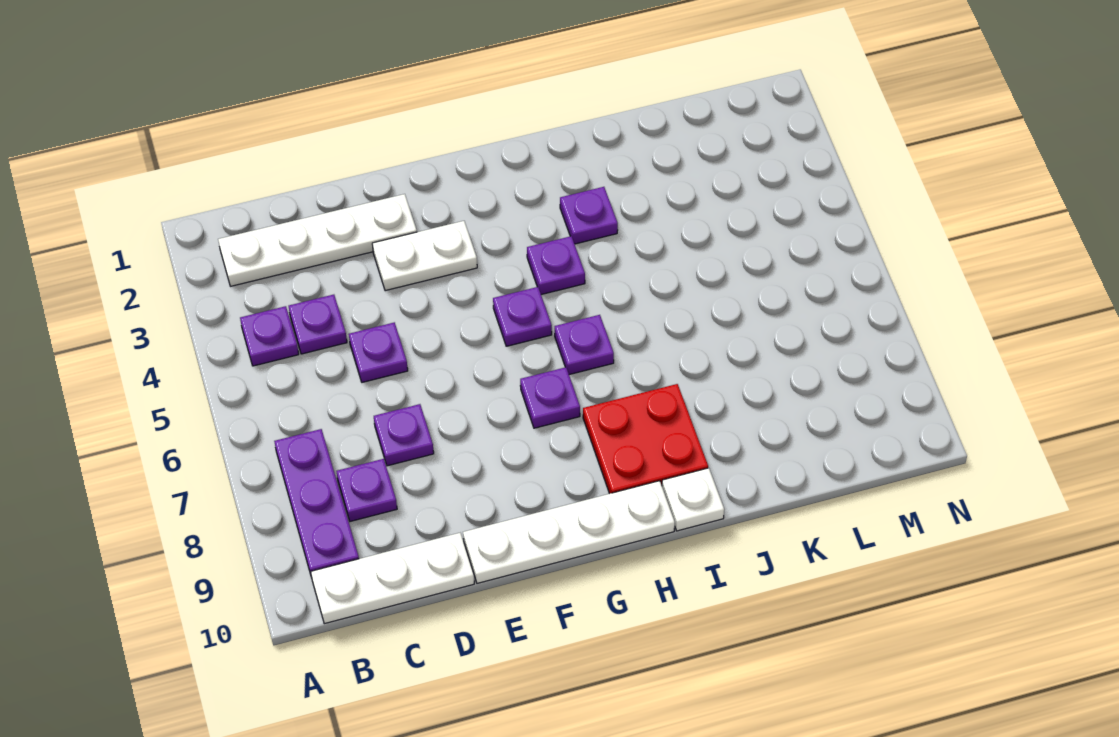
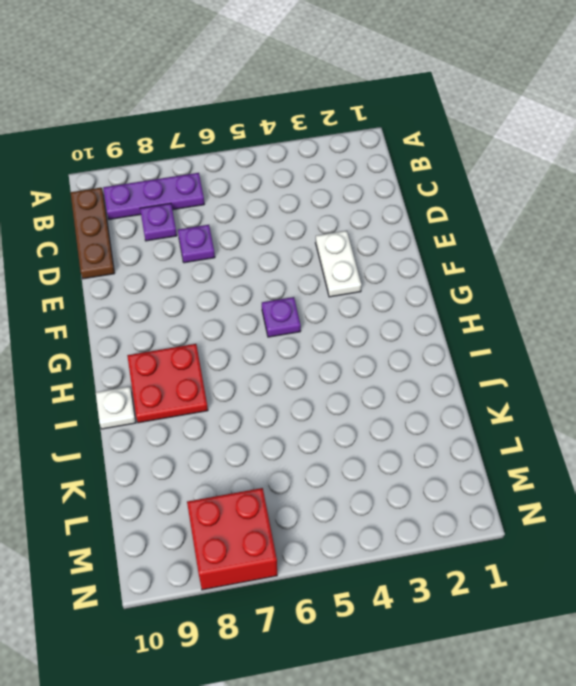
brown 1x3 plate [71,188,115,279] -> white 1x3 plate [311,533,474,624]
red 2x2 brick [187,488,277,590] -> none
none -> white 1x4 plate [218,194,417,286]
none -> purple 1x1 plate [240,306,299,366]
none -> purple 1x1 plate [289,295,347,354]

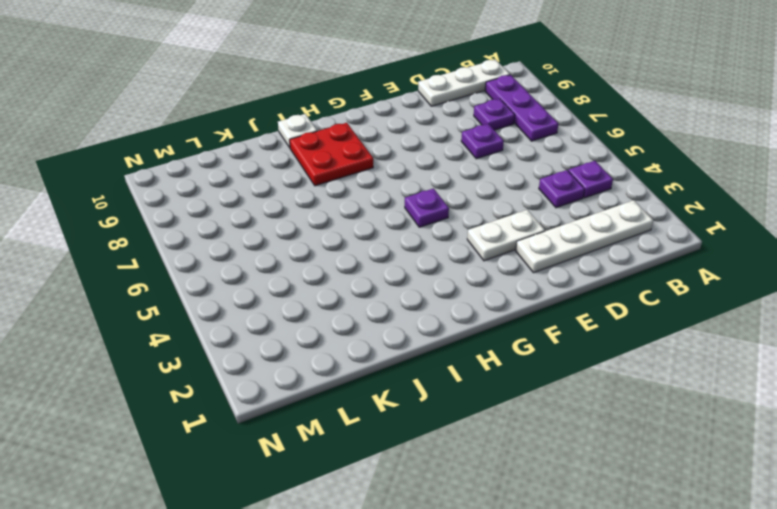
none -> purple 1x1 plate [349,322,408,382]
none -> white 1x4 plate [463,481,675,583]
none -> purple 1x1 plate [520,367,580,428]

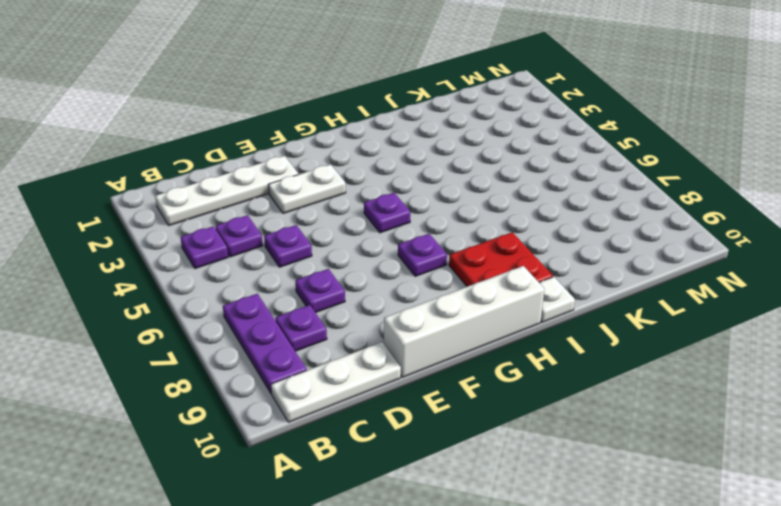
white 1x4 brick [384,266,544,377] -> white 1x4 plate [463,481,675,583]
none -> purple 1x1 plate [527,236,585,295]
none -> purple 1x1 plate [555,315,614,375]
none -> purple 1x1 plate [560,187,618,244]

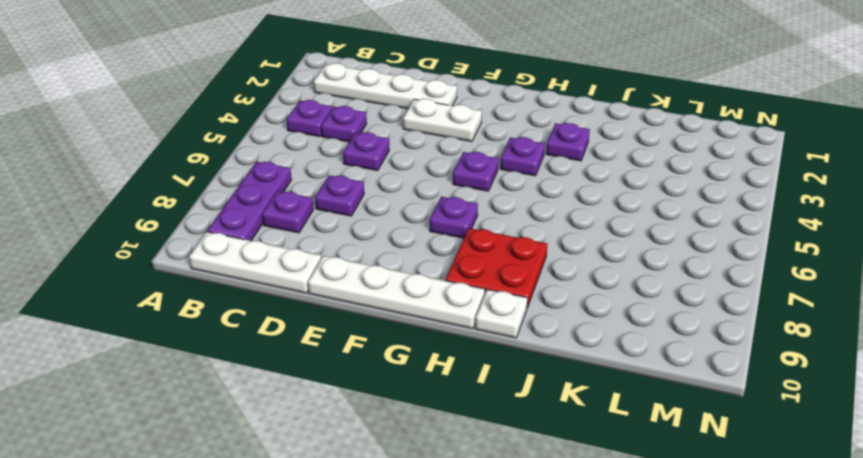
none -> purple 1x1 plate [555,315,614,375]

